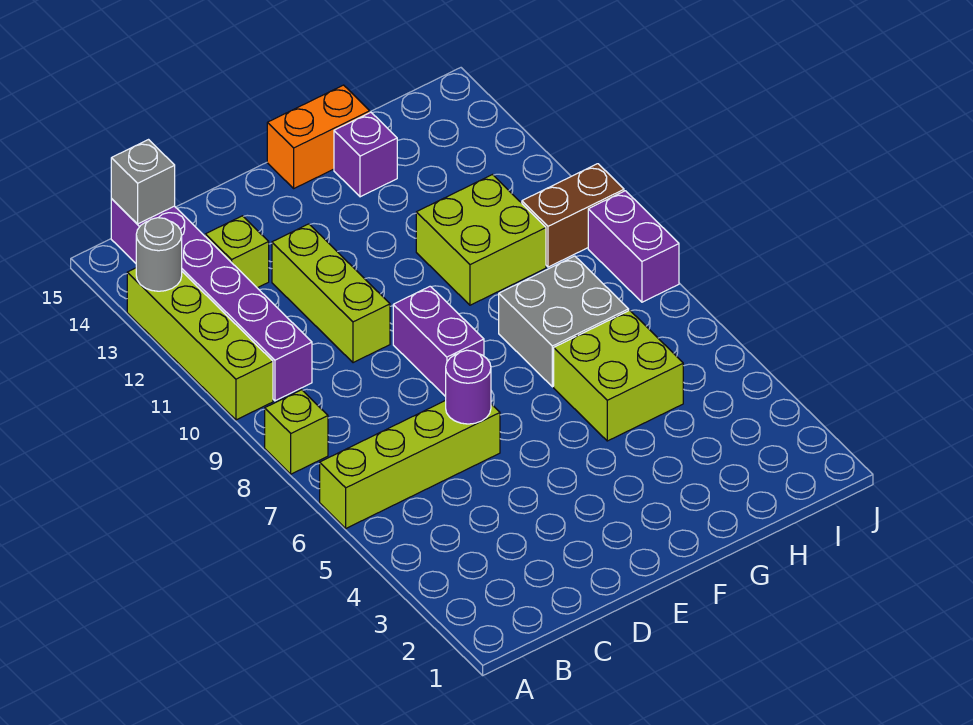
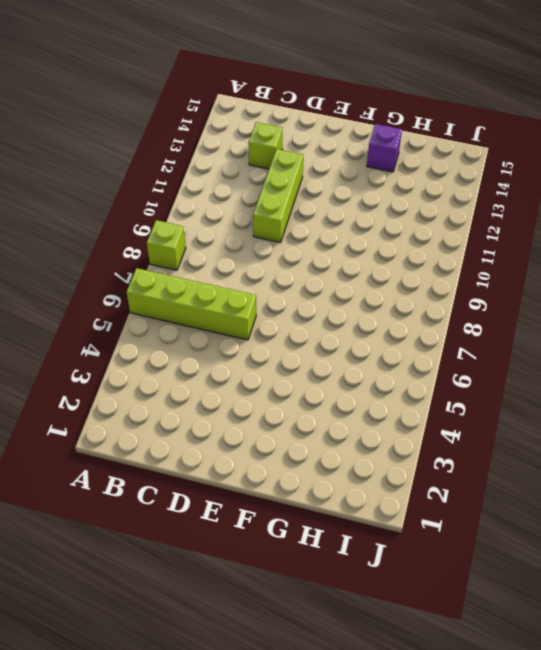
none -> lime 1x4 brick [127,268,273,420]
none -> purple 1x6 brick [111,199,312,401]
none -> purple 1x2 brick [393,286,484,397]

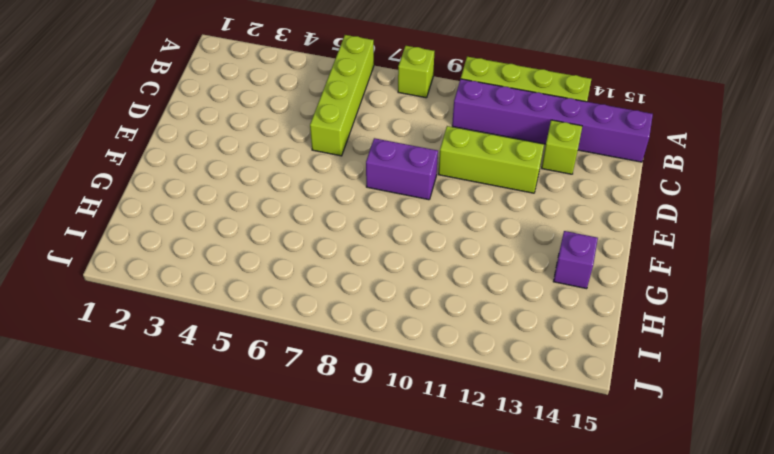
none -> orange 1x2 brick [267,85,370,188]
none -> lime 2x2 brick [554,310,683,441]
none -> grey 2x2 brick [499,256,629,387]

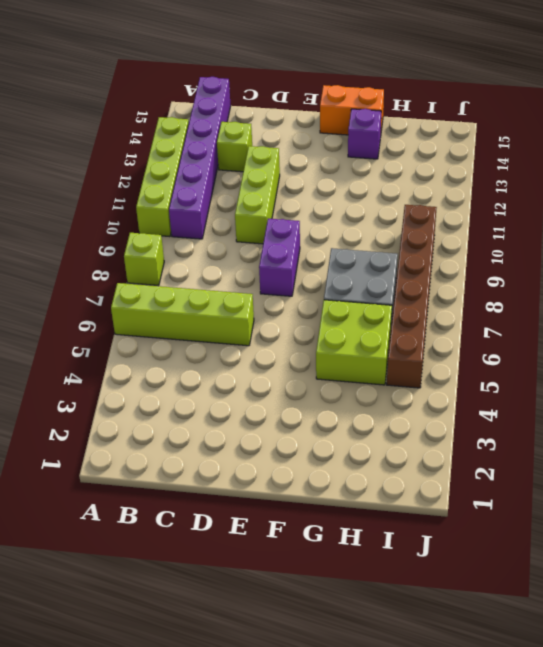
brown 1x6 brick [387,205,437,388] -> brown 1x2 brick [522,164,624,267]
none -> lime 2x2 brick [416,175,546,305]
none -> purple 1x2 brick [588,191,679,302]
none -> grey 1x1 round brick [136,218,182,291]

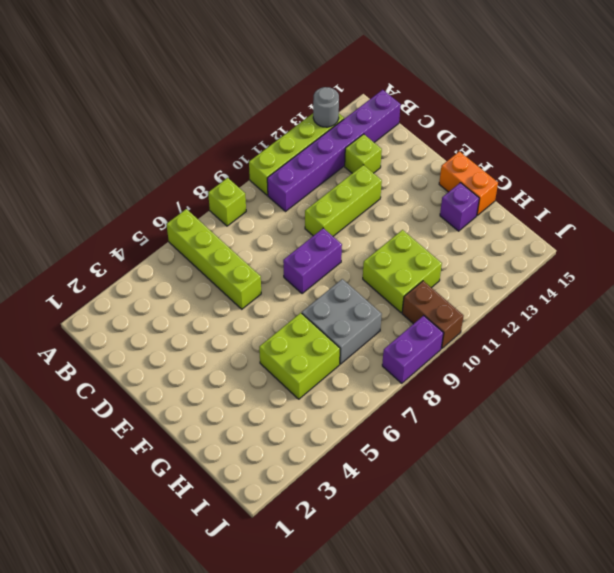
none -> grey 1x1 brick [111,140,175,224]
none -> purple 1x1 round brick [446,350,491,424]

